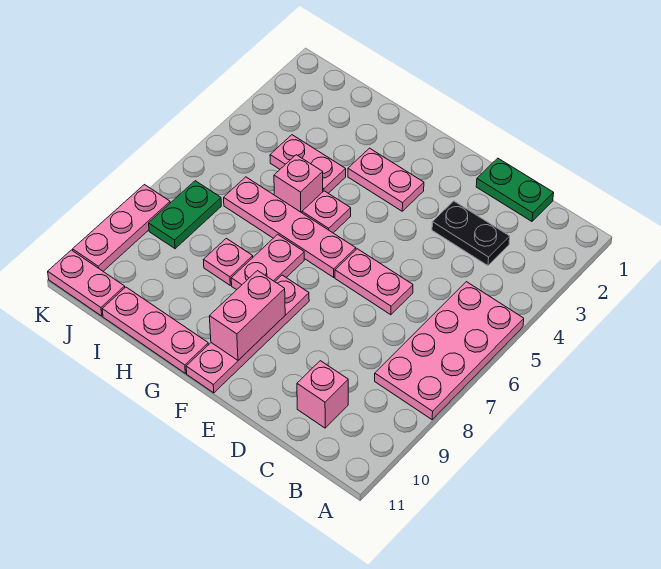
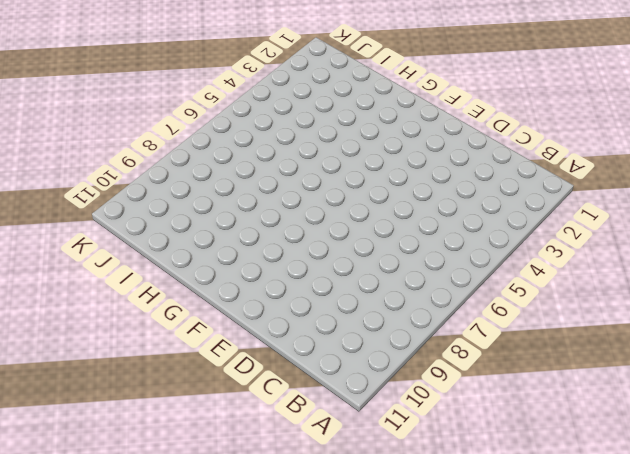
none -> pink 2x4 plate [375,282,524,420]
none -> green 1x2 plate [476,158,554,221]
none -> black 1x2 plate [432,201,510,266]

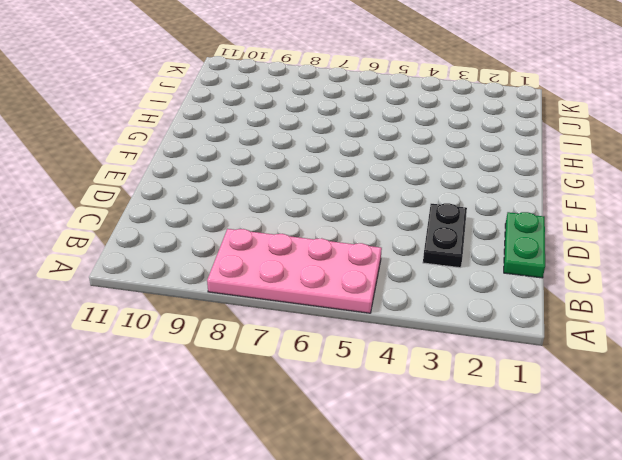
none -> pink 1x1 brick [297,361,348,428]
none -> pink 1x2 plate [335,249,413,315]
none -> pink 1x2 plate [348,148,424,211]

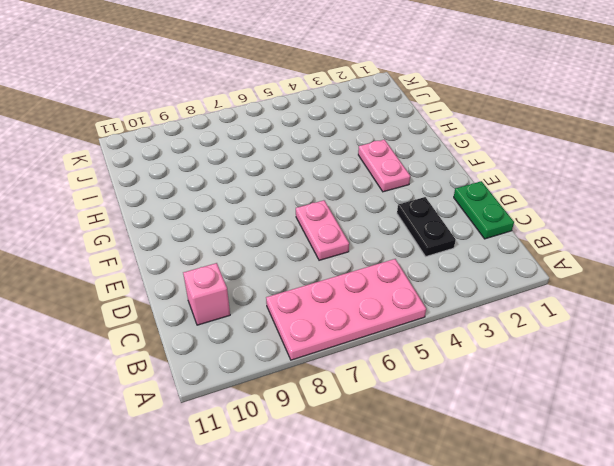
none -> pink 1x4 plate [224,177,356,277]
none -> pink 1x4 plate [186,275,309,393]
none -> pink 1x1 plate [302,191,351,233]

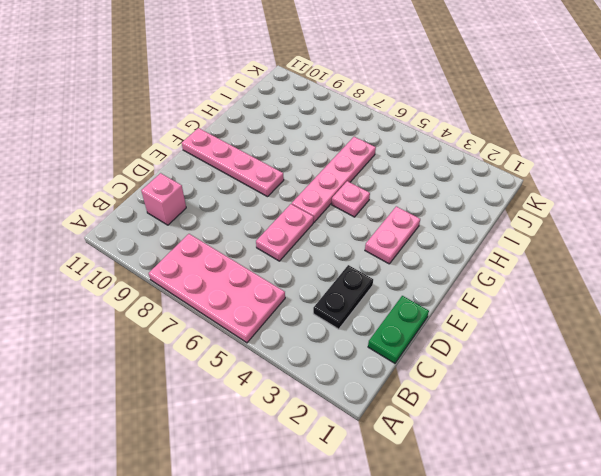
none -> pink 1x2 plate [231,234,304,290]
none -> pink 1x3 plate [102,287,208,373]
none -> pink 1x2 plate [270,135,346,193]

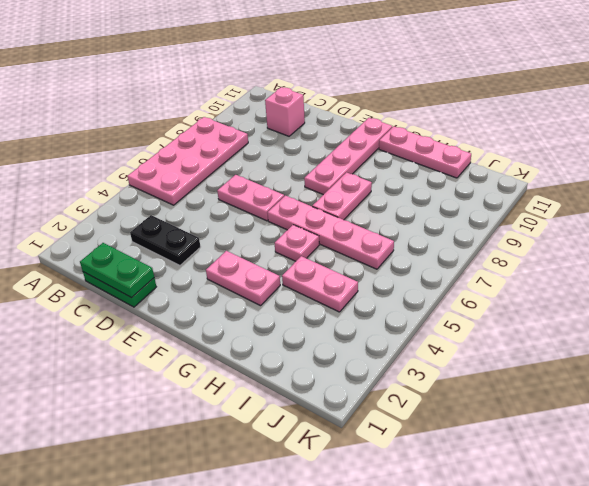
green 1x2 plate [80,243,154,298] -> green 1x2 plate turned to [149,181,221,249]
none -> pink 1x1 brick [274,155,323,213]
none -> pink 1x1 plate [204,238,253,285]
none -> pink 1x2 plate [48,250,125,316]

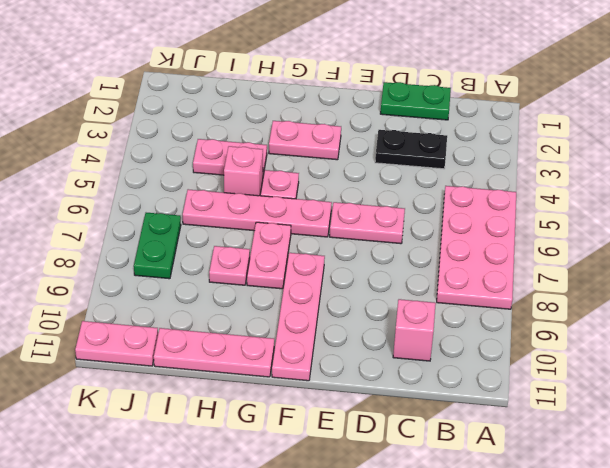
none -> pink 1x3 plate [73,185,170,271]
none -> pink 1x2 brick [210,271,285,360]

